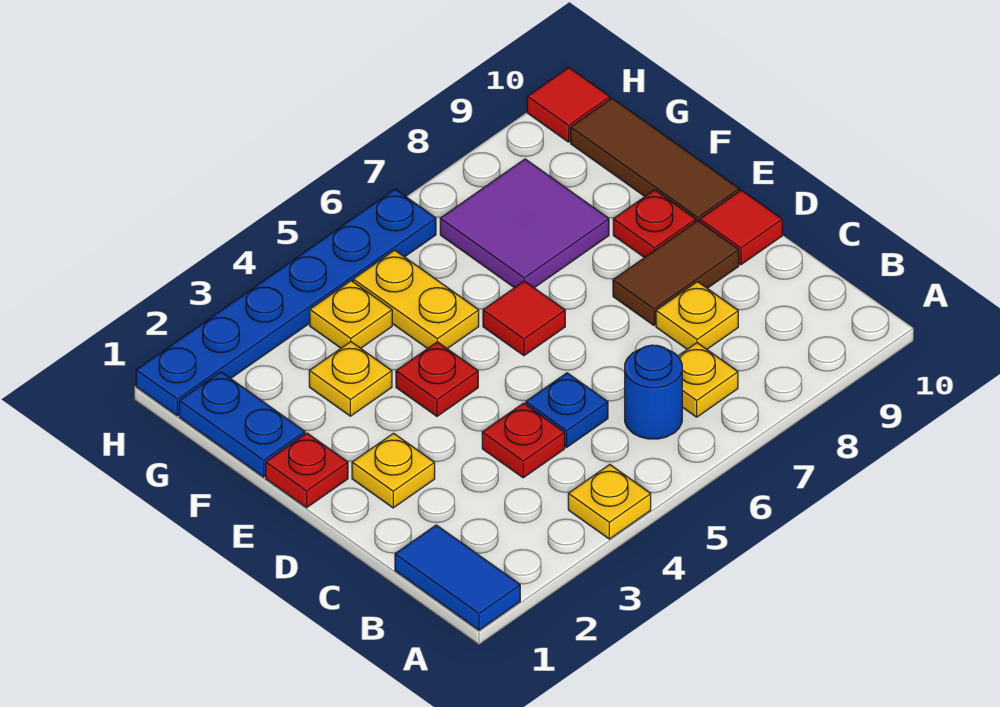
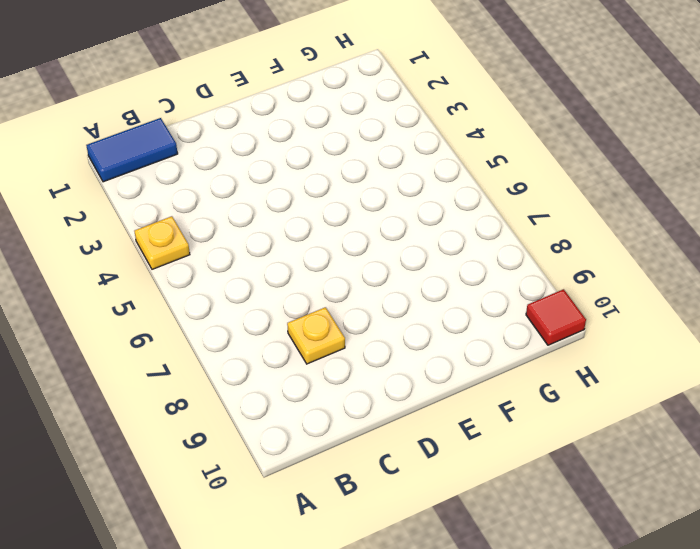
none -> blue 1x1 round brick [625,345,682,439]
none -> yellow 1x1 plate [678,343,738,417]
none -> red 1x1 plate [482,403,565,478]

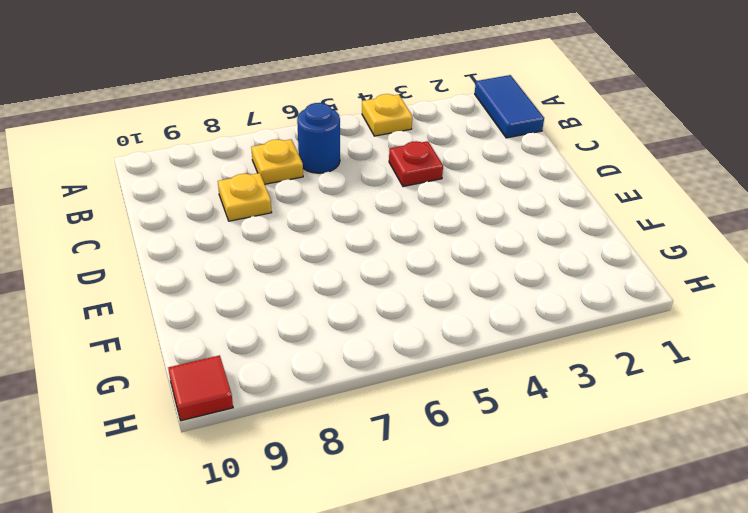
none -> blue 1x1 plate [526,373,608,447]
none -> yellow 1x1 plate [352,433,435,508]
none -> brown 1x2 tile [613,221,739,325]

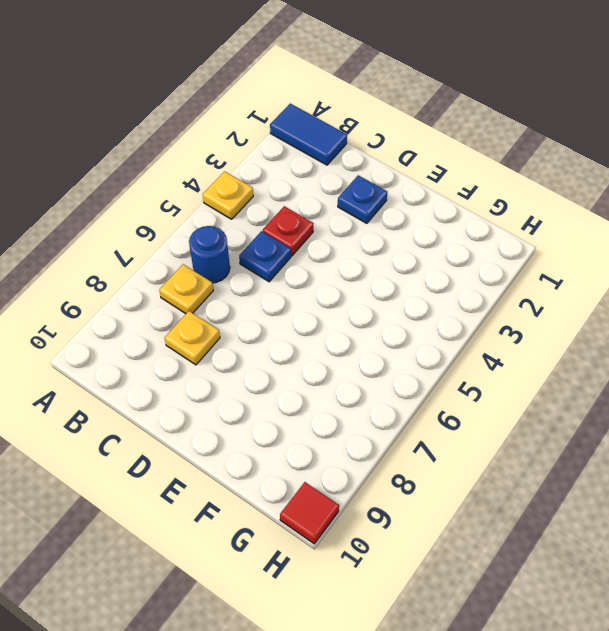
blue 1x1 plate [338,175,388,223] -> yellow 1x1 plate [352,433,435,508]
none -> brown 1x2 tile [613,221,739,325]
none -> red 1x1 tile [700,190,782,265]
none -> red 1x1 plate [266,433,348,508]

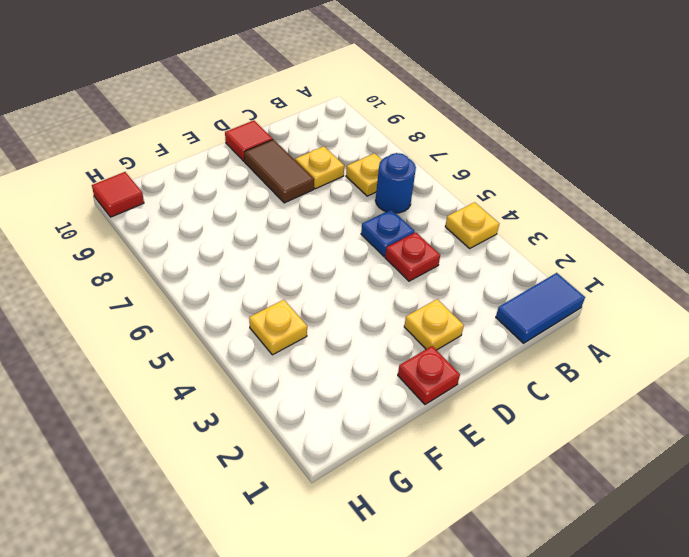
none -> red 1x1 plate [396,342,478,416]
none -> red 1x1 tile [483,281,565,356]
none -> red 1x1 plate [613,190,696,258]

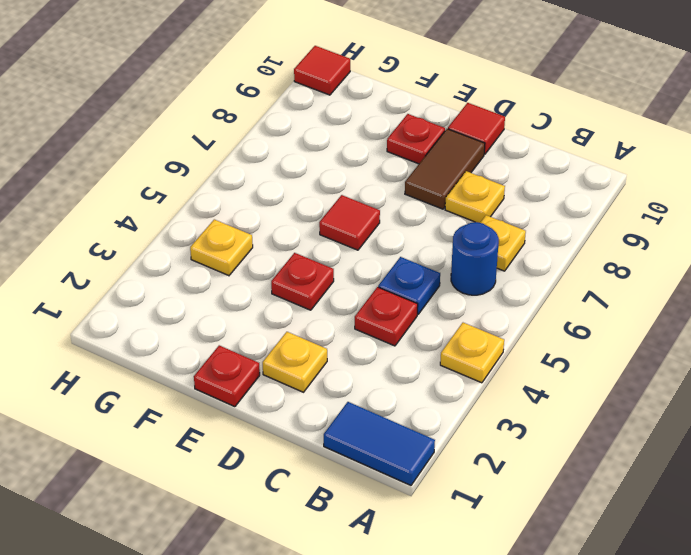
none -> brown 1x3 tile [571,98,739,222]
none -> blue 1x2 plate [179,372,305,477]
none -> yellow 1x1 plate [309,342,392,416]

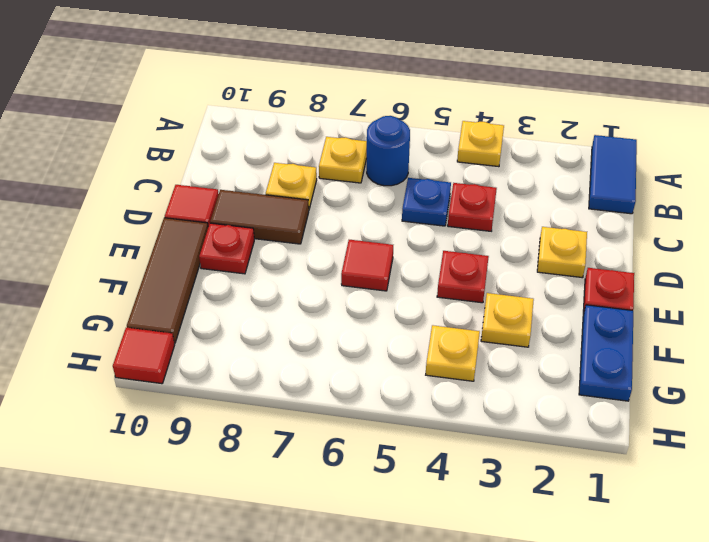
none -> yellow 1x2 plate [353,250,479,349]
none -> purple 2x2 tile [440,159,609,288]
none -> blue 1x6 plate [136,189,436,416]

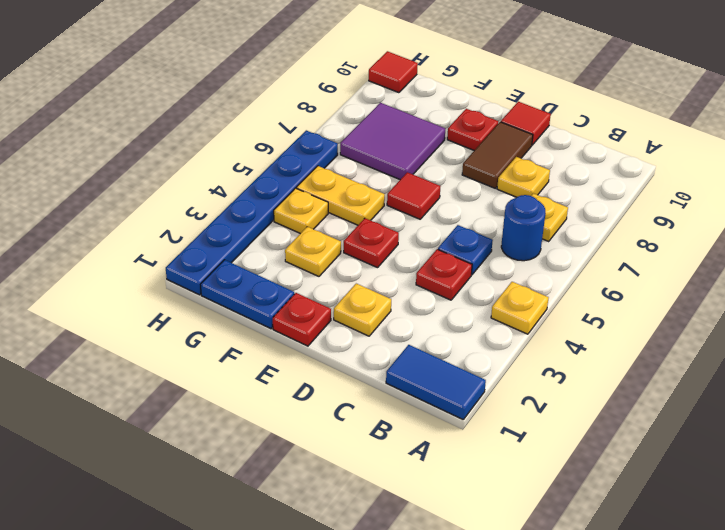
none -> brown 1x3 tile [571,98,739,222]

